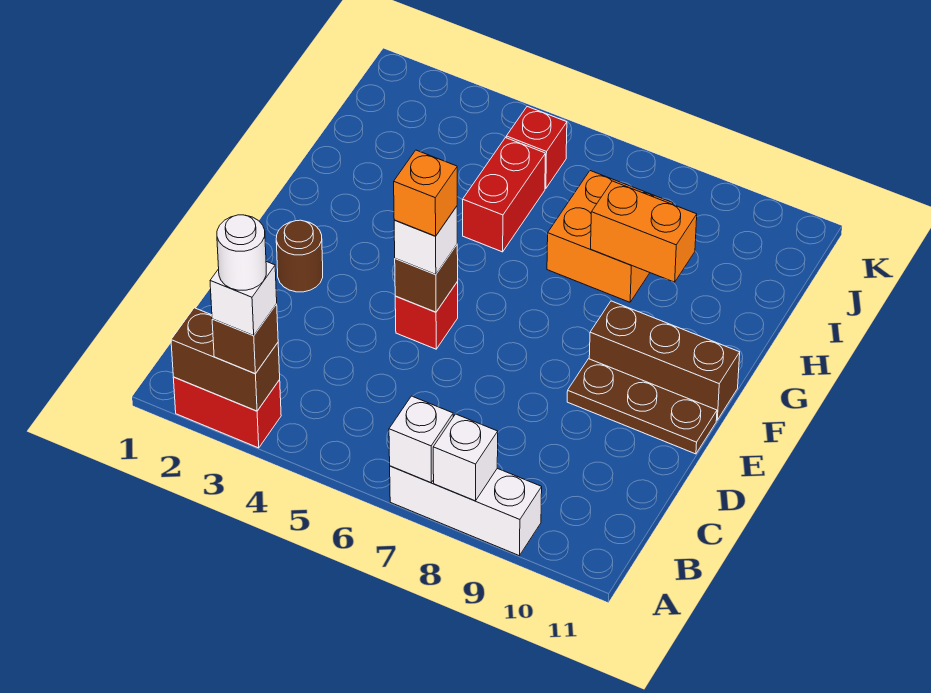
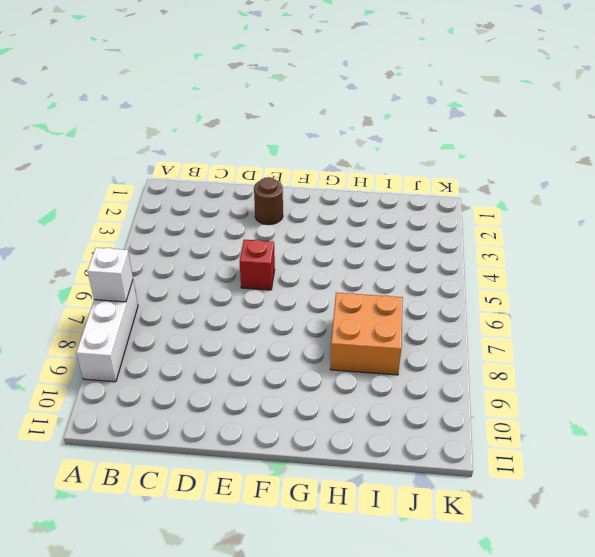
none -> red 1x2 brick [173,377,281,448]
none -> brown 1x3 plate [567,359,717,454]
none -> brown 1x3 brick [589,301,740,420]

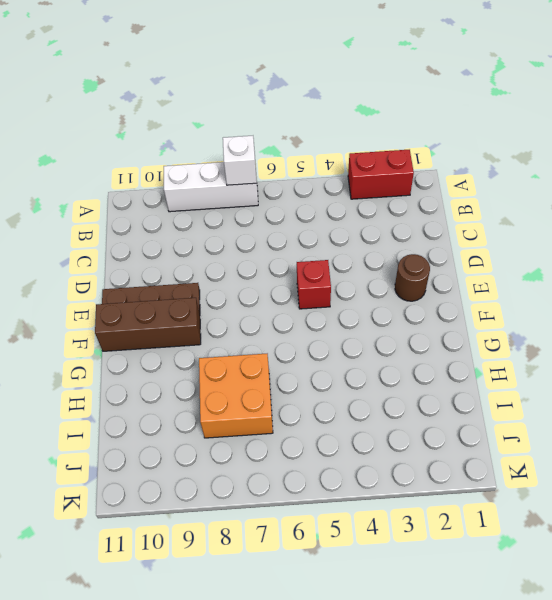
none -> red 1x2 brick [463,138,545,252]
none -> red 1x1 brick [506,107,567,189]
none -> brown 1x2 brick [171,308,280,411]

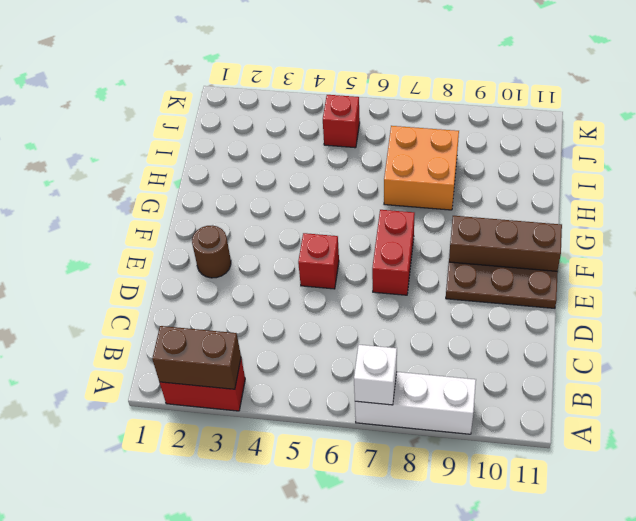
red 1x2 brick [372,210,415,295] -> red 1x2 brick moved to [463,138,545,252]
none -> white 1x1 brick [433,414,498,501]
none -> brown 1x1 brick [395,245,458,312]
none -> orange 1x2 brick [591,181,697,282]

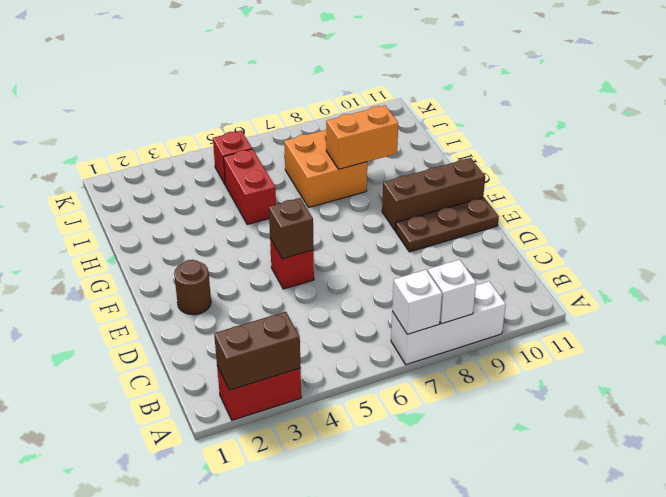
none -> brown 1x1 brick [212,304,278,374]
none -> white 1x1 brick [394,206,457,274]
none -> white 1x1 brick [210,261,277,335]

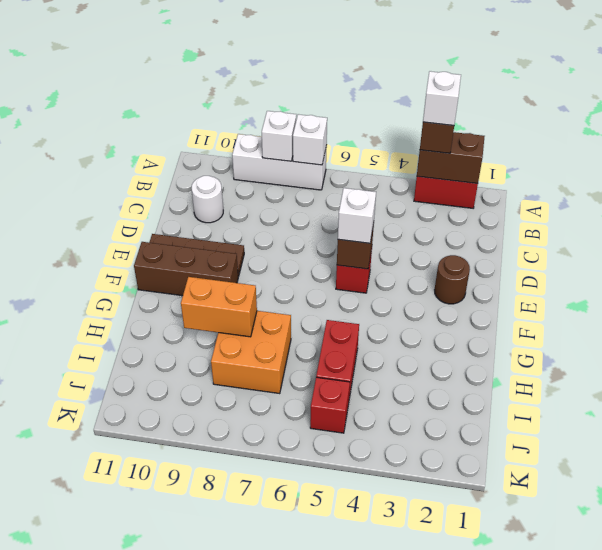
white 1x1 round brick [192,176,223,223] -> white 1x1 round brick moved to [217,215,266,290]
none -> orange 1x1 brick [394,150,457,236]

